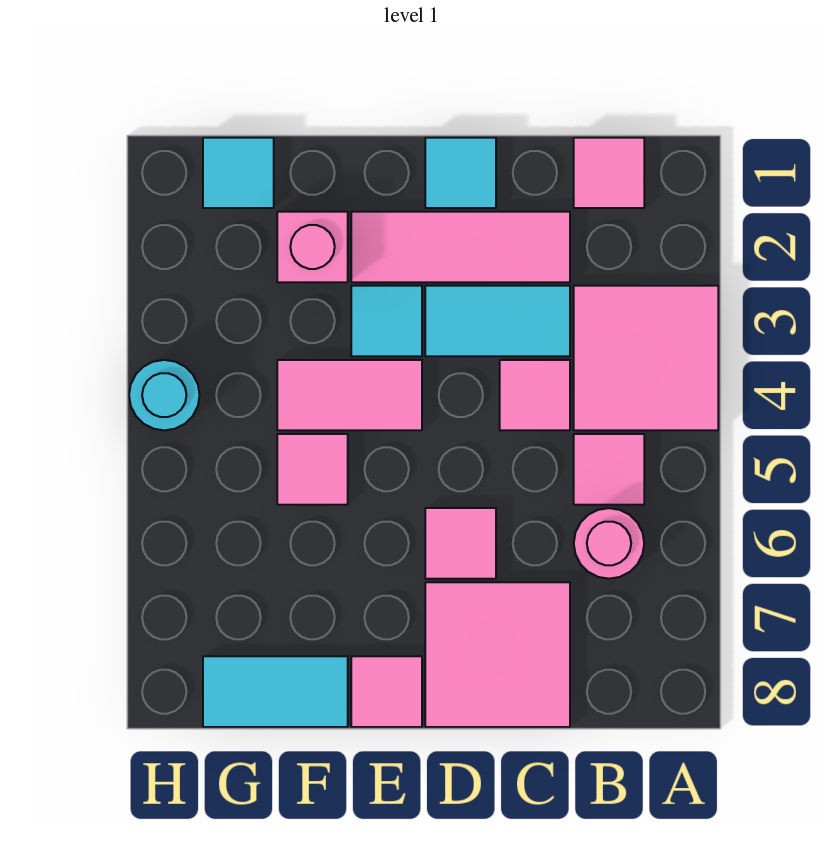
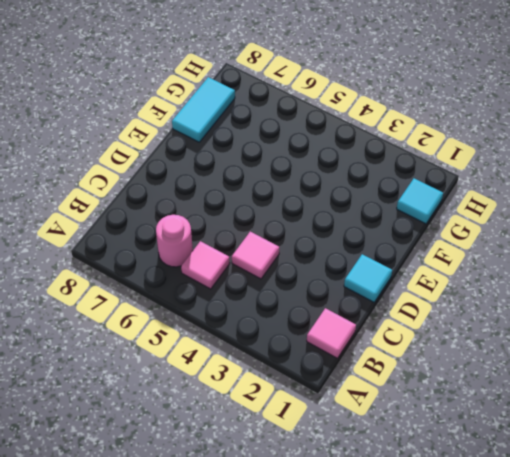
none -> pink 2x2 tile [574,286,718,430]
none -> pink 1x3 tile [351,212,570,282]
none -> cyan 1x2 tile [425,286,570,356]

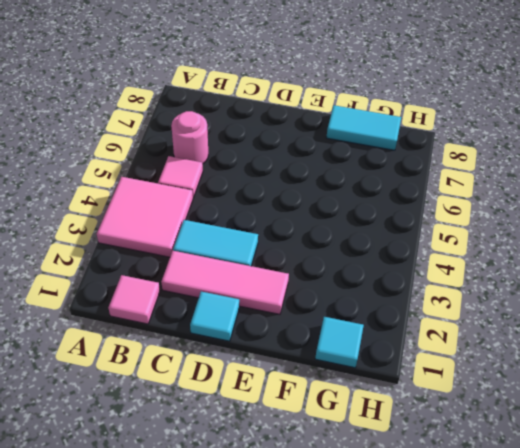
none -> pink 1x1 tile [500,360,570,430]
none -> pink 2x2 tile [425,582,570,727]
none -> pink 1x1 tile [425,508,496,579]

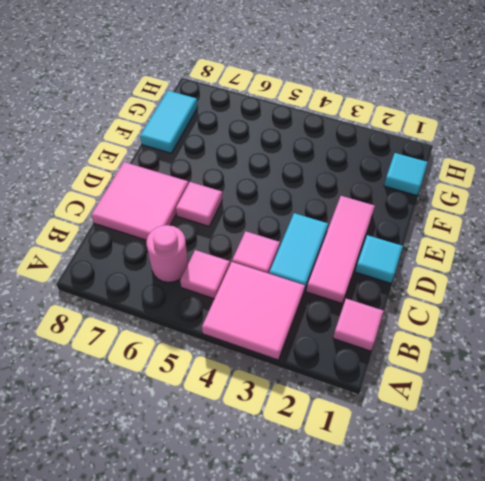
none -> cyan 1x1 tile [351,286,422,356]
none -> pink 1x2 tile [277,360,422,430]
none -> pink 1x1 tile [351,656,422,727]

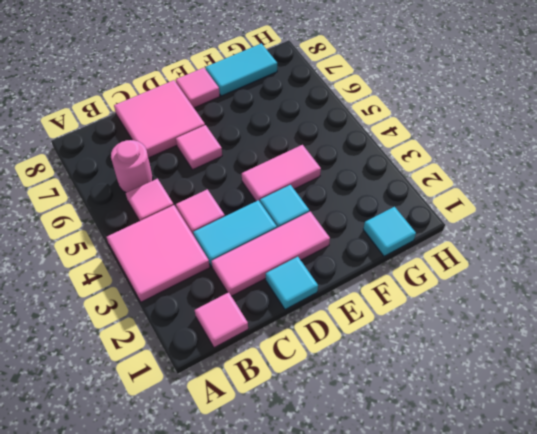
none -> pink 1x1 brick [277,212,348,282]
none -> pink 1x1 tile [277,434,348,505]
none -> cyan 1x1 round brick [129,360,200,430]

